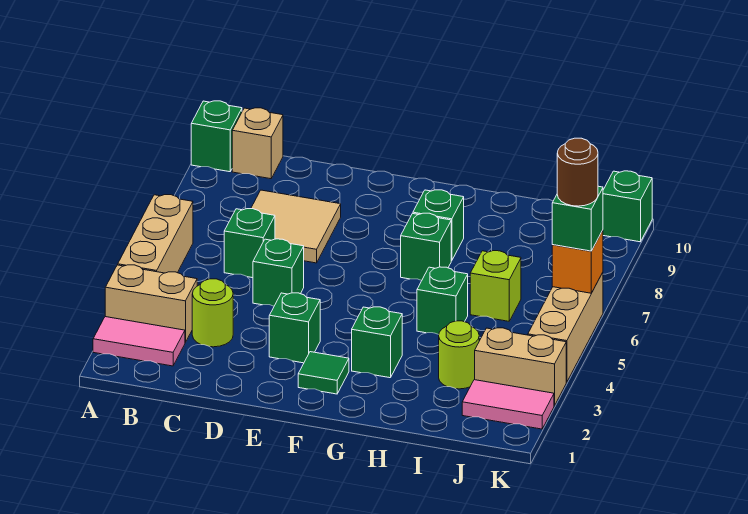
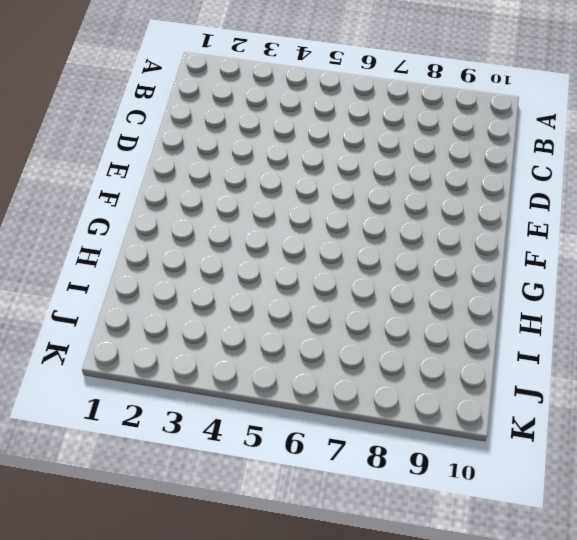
none -> pink 1x2 tile [93,317,185,366]
none -> tan 1x2 brick [105,265,197,342]
none -> tan 1x3 brick [118,195,193,273]

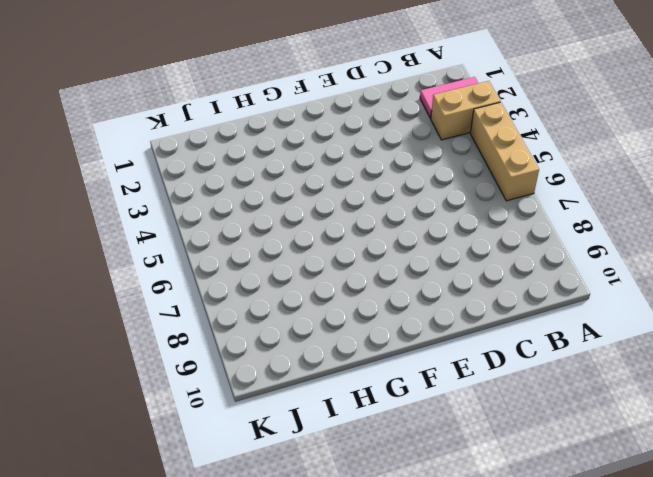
none -> green 1x1 brick [191,101,242,172]
none -> tan 1x1 brick [232,108,283,179]
none -> lime 1x1 round brick [192,279,233,347]

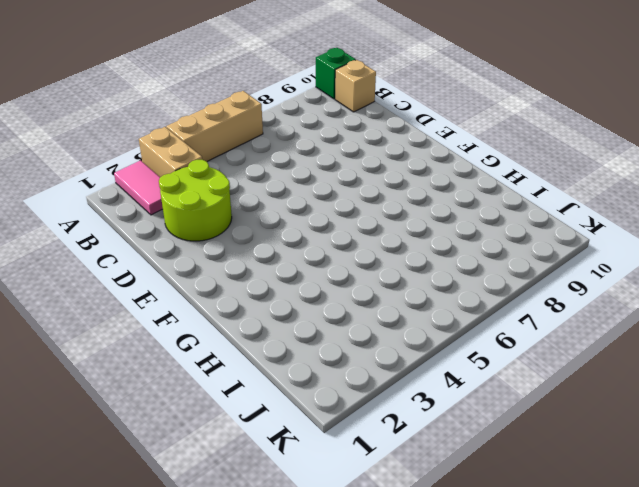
lime 2x2 round brick [159,160,232,241] -> lime 1x1 round brick [192,279,233,347]
none -> green 1x1 brick [224,209,275,278]
none -> tan 2x2 tile [251,190,341,263]
none -> green 1x1 brick [253,239,304,306]

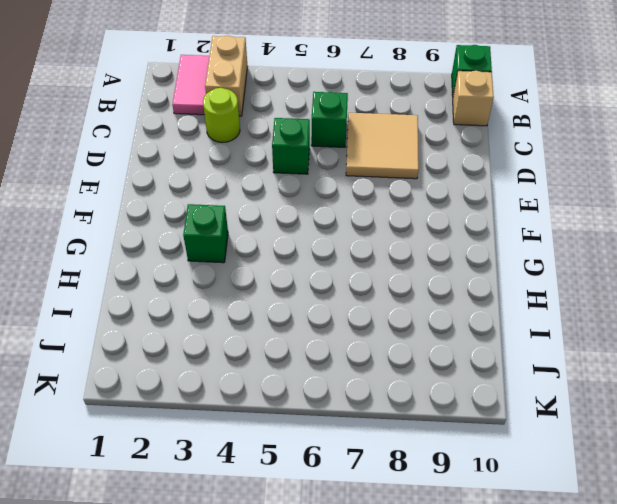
none -> tan 1x3 brick [118,195,193,273]
none -> green 1x1 brick [269,293,320,363]
none -> green 1x1 tile [298,352,349,394]

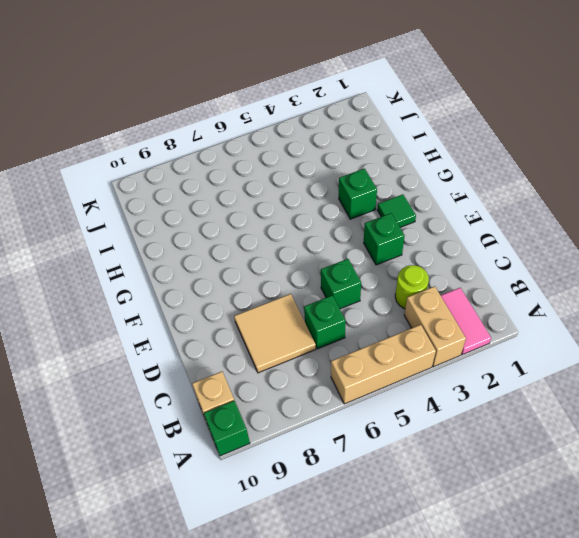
none -> green 1x1 brick [401,213,451,280]
none -> green 1x1 brick [413,190,464,261]
none -> green 1x1 brick [417,267,468,334]

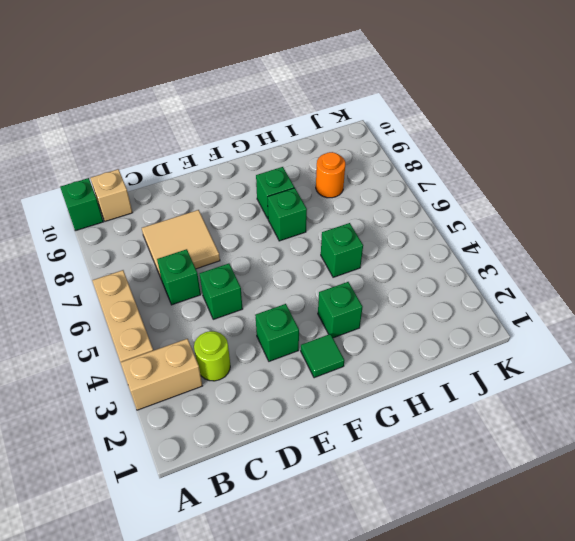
orange 1x1 round brick [316,152,345,198] -> none
none -> pink 1x2 tile [93,317,185,366]
none -> lime 1x1 round brick [439,321,479,389]
none -> lime 1x1 brick [470,251,521,321]

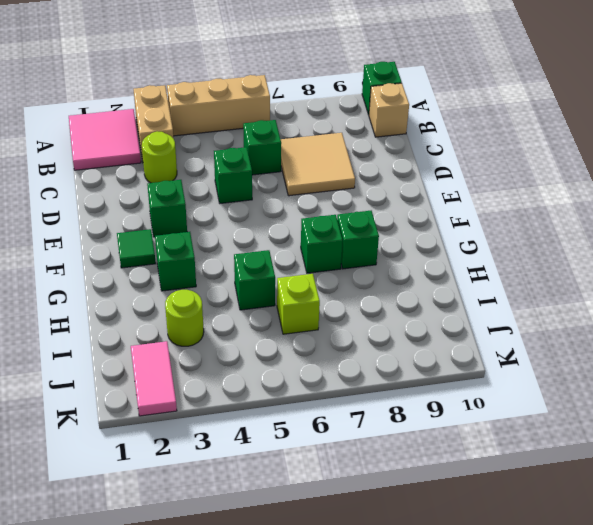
pink 2x2 tile [69,109,141,170] -> pink 1x2 tile [93,317,185,366]
none -> tan 1x2 brick [475,328,566,406]
none -> tan 1x3 brick [528,272,603,382]
none -> green 1x1 brick [603,171,652,242]

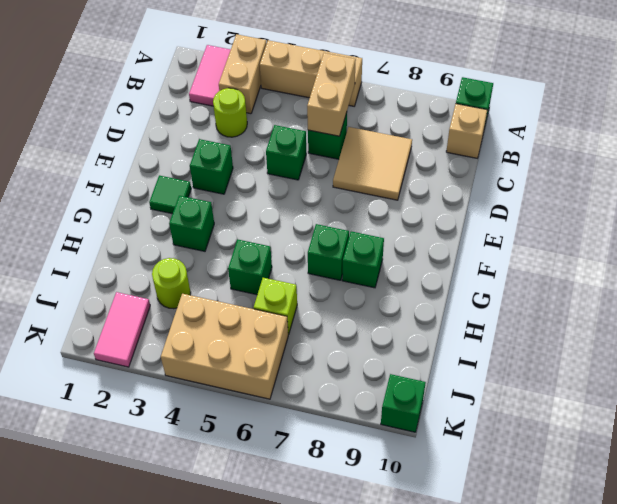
tan 1x2 brick [307,53,356,136] -> tan 1x2 brick moved to [475,328,566,406]
tan 2x3 brick [161,294,289,399] -> tan 1x3 brick [528,272,603,382]
none -> orange 1x1 brick [552,230,603,293]
none -> green 1x1 brick [552,186,603,251]
none -> brown 1x1 round brick [557,138,598,206]

